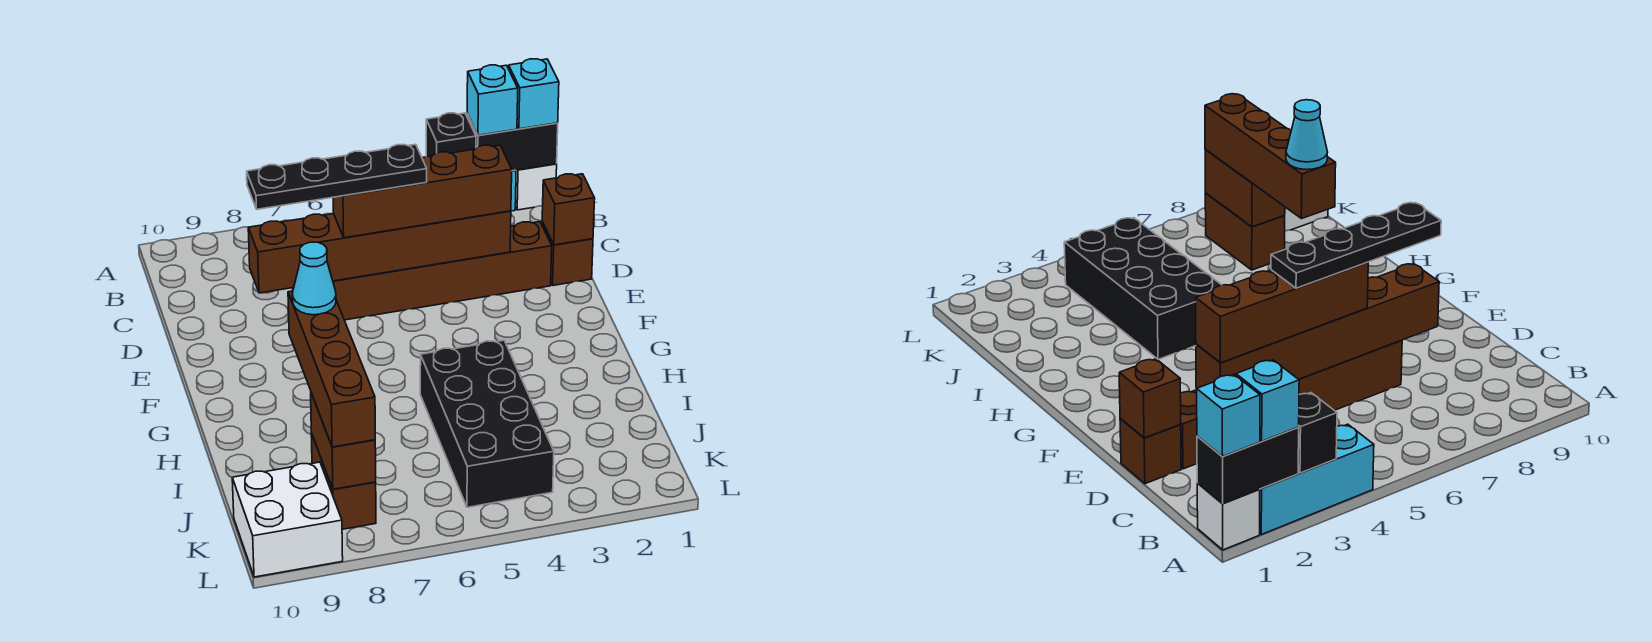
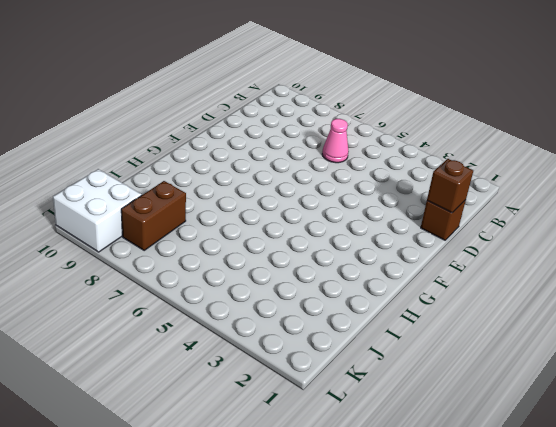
pink 1x1 cone [322,119,349,163] -> none
none -> white 1x1 brick [515,164,557,210]
none -> cyan 1x3 brick [1259,424,1374,534]
none -> brown 1x6 brick [293,222,552,320]

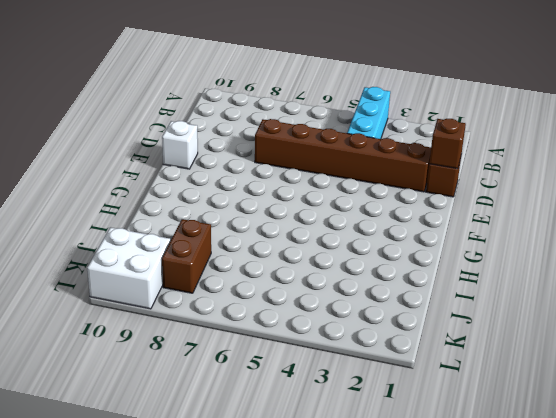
cyan 1x3 brick [347,87,390,139] -> cyan 1x3 brick turned to [1259,424,1374,534]
white 1x1 brick [162,121,198,169] -> white 1x1 brick moved to [515,164,557,210]
none -> black 2x4 brick [420,340,554,507]
none -> black 1x2 brick [467,114,558,171]
none -> black 1x1 brick [426,113,476,157]

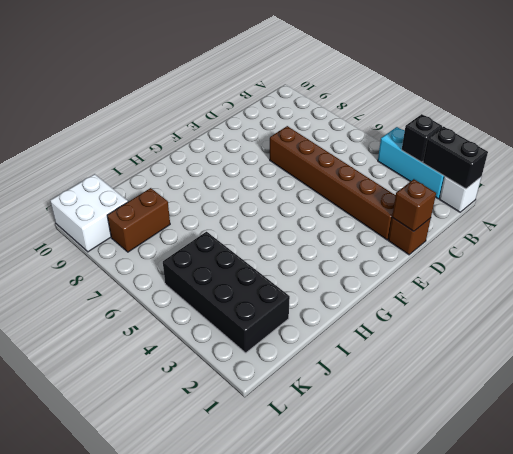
black 2x4 brick [163,232,290,353] -> black 2x4 brick turned to [420,340,554,507]
none -> brown 1x6 brick [248,211,511,293]
none -> brown 1x2 brick [311,393,376,489]
none -> cyan 1x1 brick [509,59,559,129]

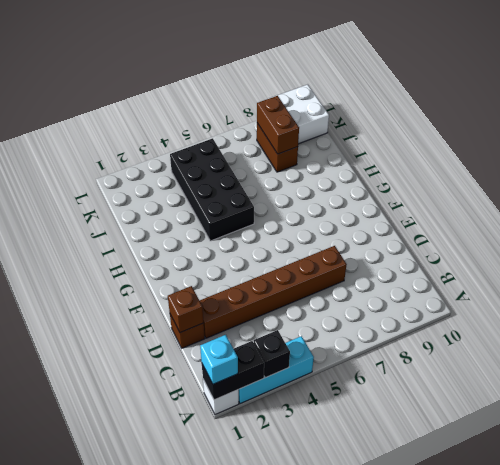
none -> brown 1x6 brick [248,211,511,293]
none -> cyan 1x1 brick [467,65,518,135]
none -> brown 1x4 brick [333,145,512,238]

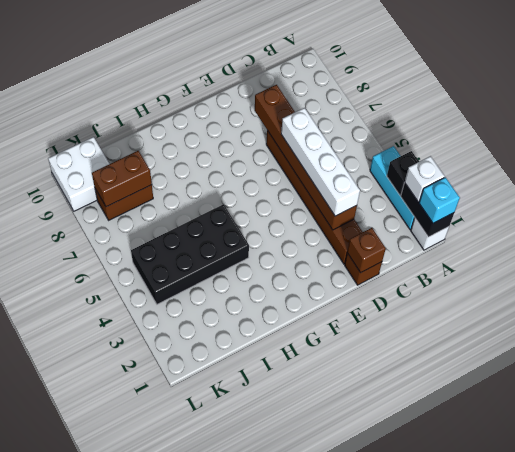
white 1x1 brick [405,156,445,202] -> cyan 1x1 brick [467,65,518,135]
white 1x4 brick [281,108,360,216] -> brown 1x4 brick [333,145,512,238]
none -> brown 1x4 brick [288,291,375,447]
none -> black 1x4 plate [247,144,427,209]
none -> cyan 1x1 cone [292,242,336,315]

